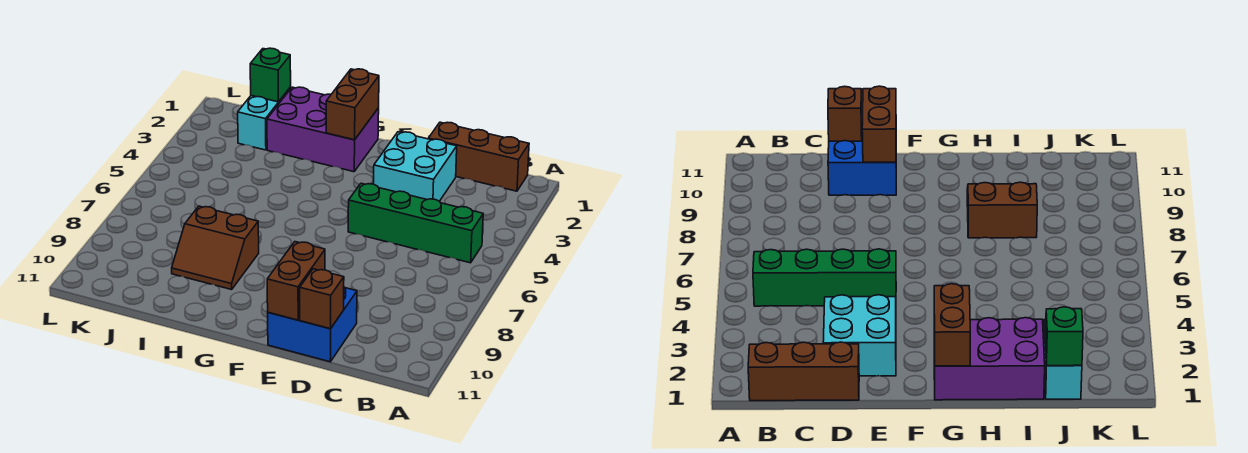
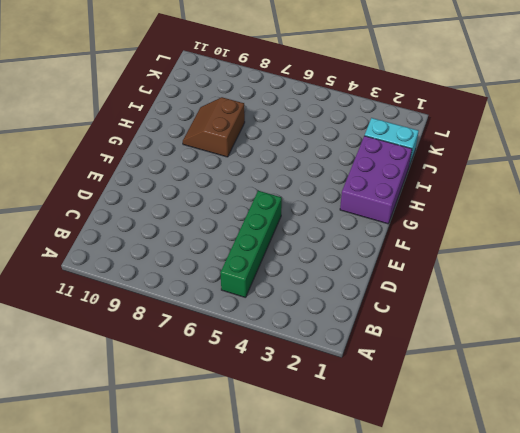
none -> brown 1x3 brick [428,122,529,191]
none -> cyan 2x2 brick [374,132,457,201]

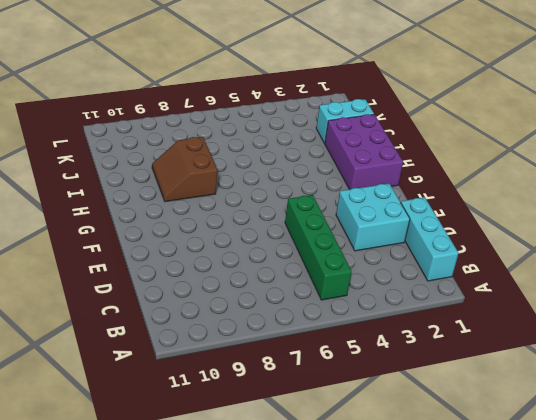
cyan 1x3 brick [401,197,459,281] -> brown 1x3 brick [428,122,529,191]
none -> blue 2x2 brick [268,288,357,362]
none -> brown 1x1 brick [300,269,344,329]

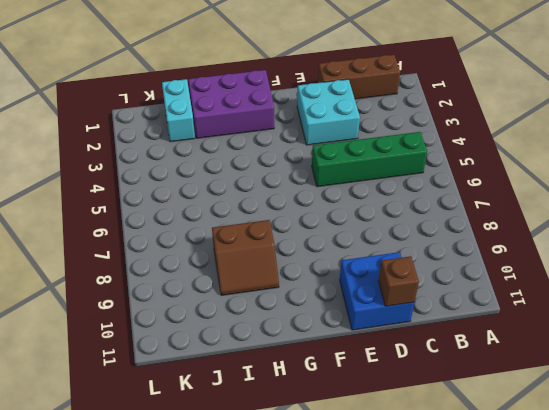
none -> brown 1x2 brick [267,242,325,320]
none -> brown 1x2 brick [326,69,379,140]

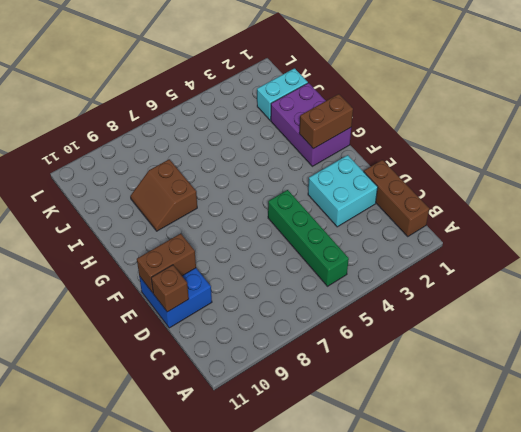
none -> green 1x1 brick [250,48,291,102]

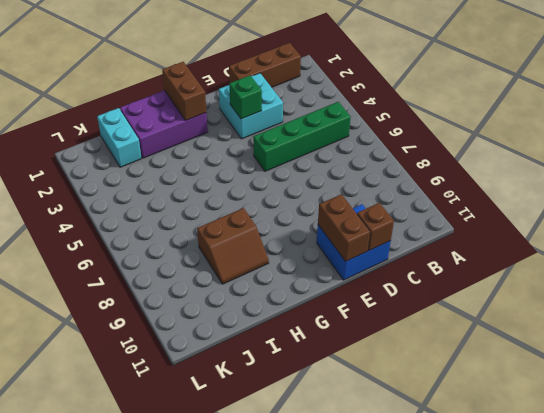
green 1x1 brick [229,75,262,119] -> green 1x1 brick moved to [250,48,291,102]

